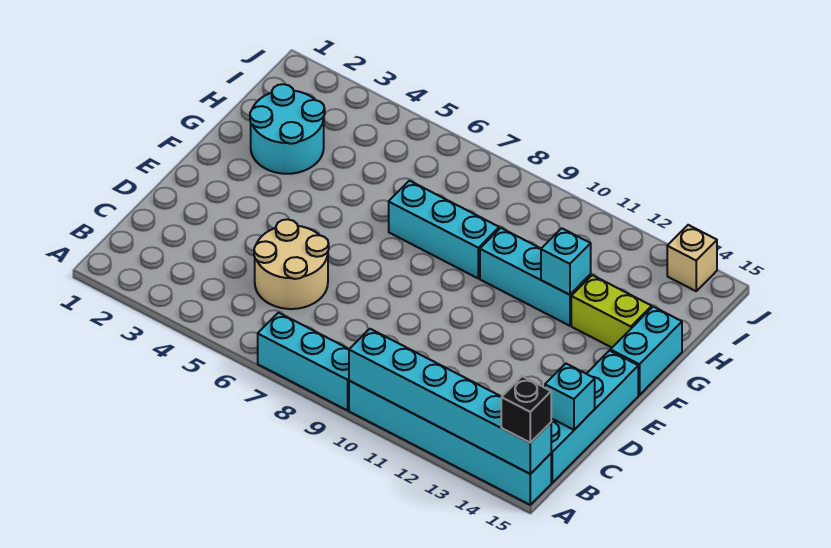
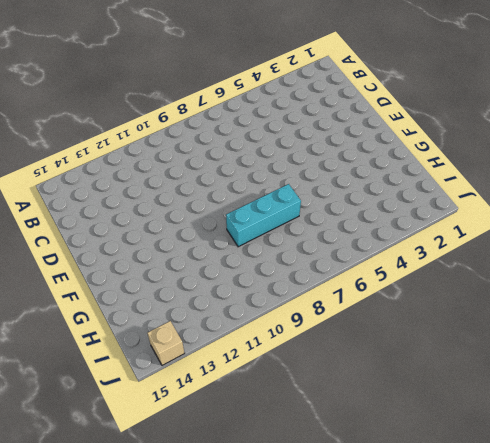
none -> cyan 1x3 brick [258,313,349,410]
none -> cyan 1x6 brick [349,381,551,505]
none -> cyan 1x4 brick [551,351,638,483]

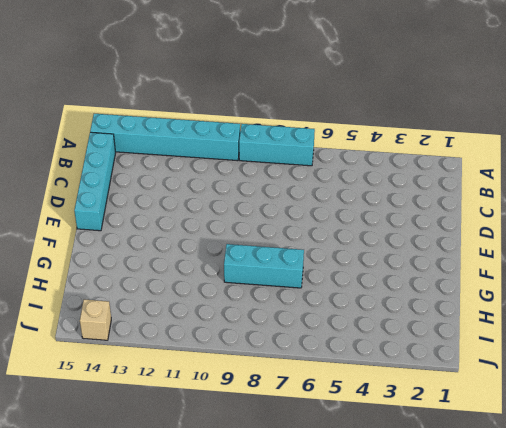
none -> tan 2x2 round brick [254,219,329,309]
none -> cyan 1x2 brick [610,307,682,395]
none -> cyan 2x2 round brick [250,84,325,174]

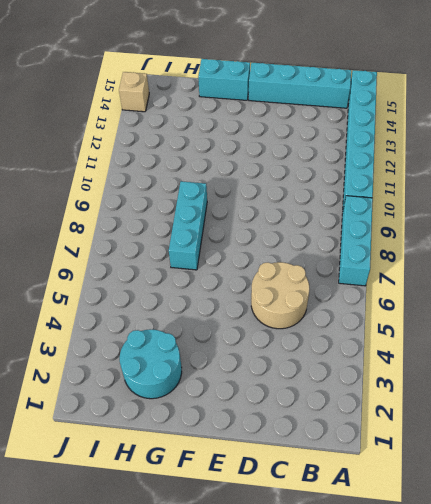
none -> cyan 1x3 brick [480,228,591,326]
none -> lime 1x2 brick [571,275,652,347]
none -> cyan 1x6 brick [349,329,551,474]

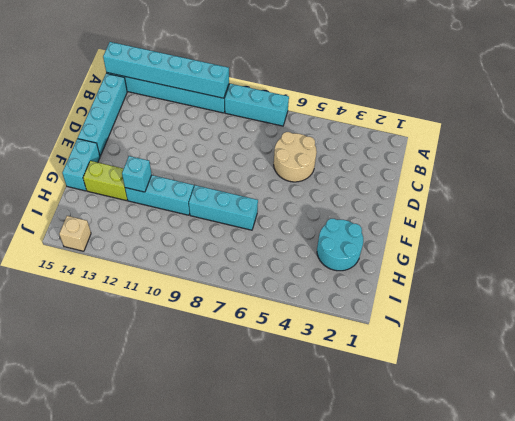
none -> cyan 1x1 brick [545,364,595,430]
none -> black 1x1 brick [501,376,551,443]

